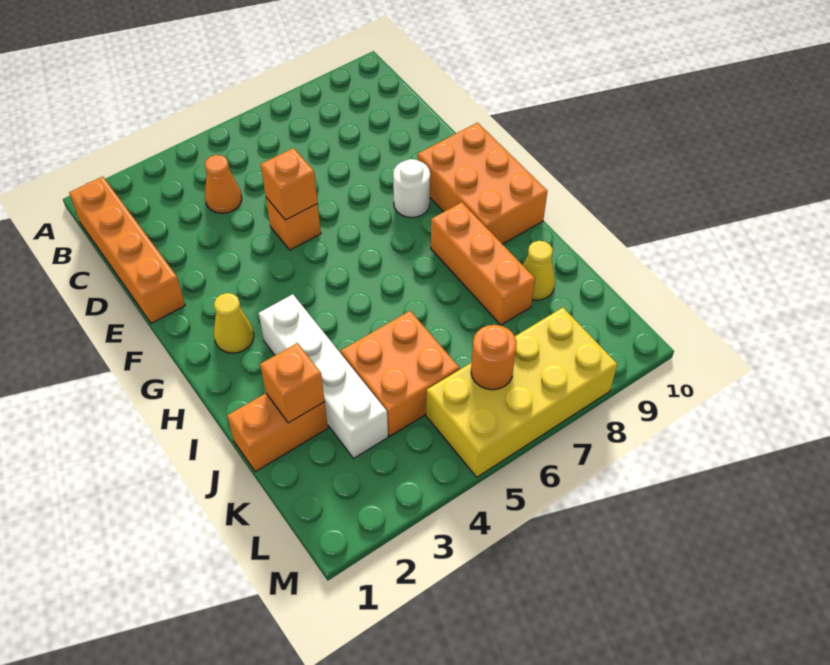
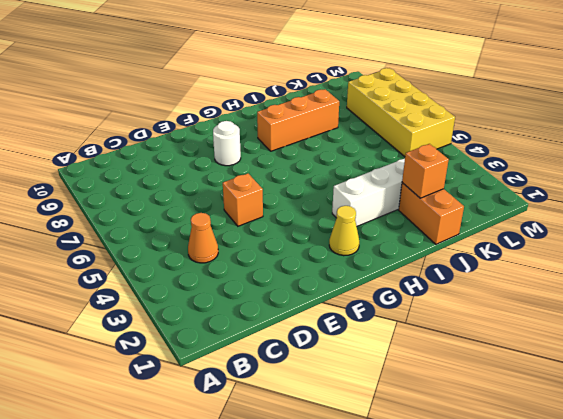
none -> orange 1x4 brick [69,177,185,324]
none -> orange 2x3 brick [418,123,547,244]
none -> orange 2x2 brick [341,311,459,436]

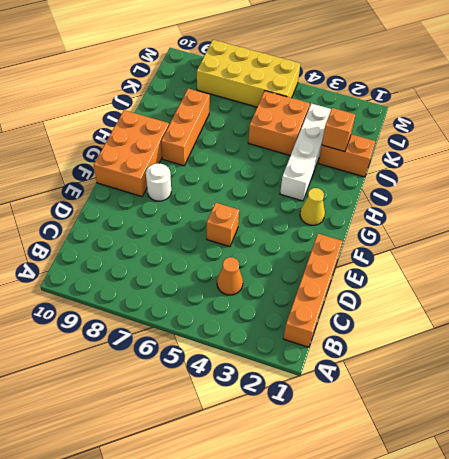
none -> yellow 1x1 cone [523,241,555,300]
none -> orange 1x1 brick [261,148,318,220]
none -> orange 1x1 round brick [471,325,517,390]

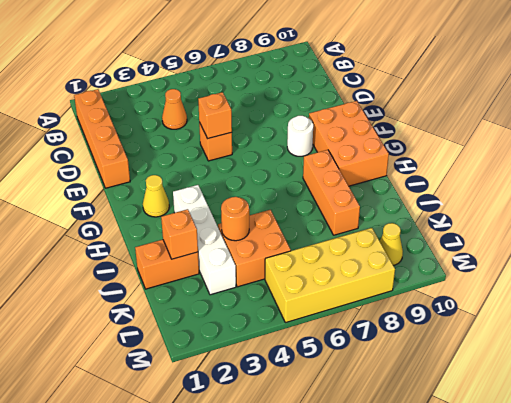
orange 1x1 round brick [221,197,249,241] -> orange 1x1 round brick moved to [471,325,517,390]
yellow 1x1 cone [380,223,403,265] -> yellow 1x1 cone moved to [523,241,555,300]

